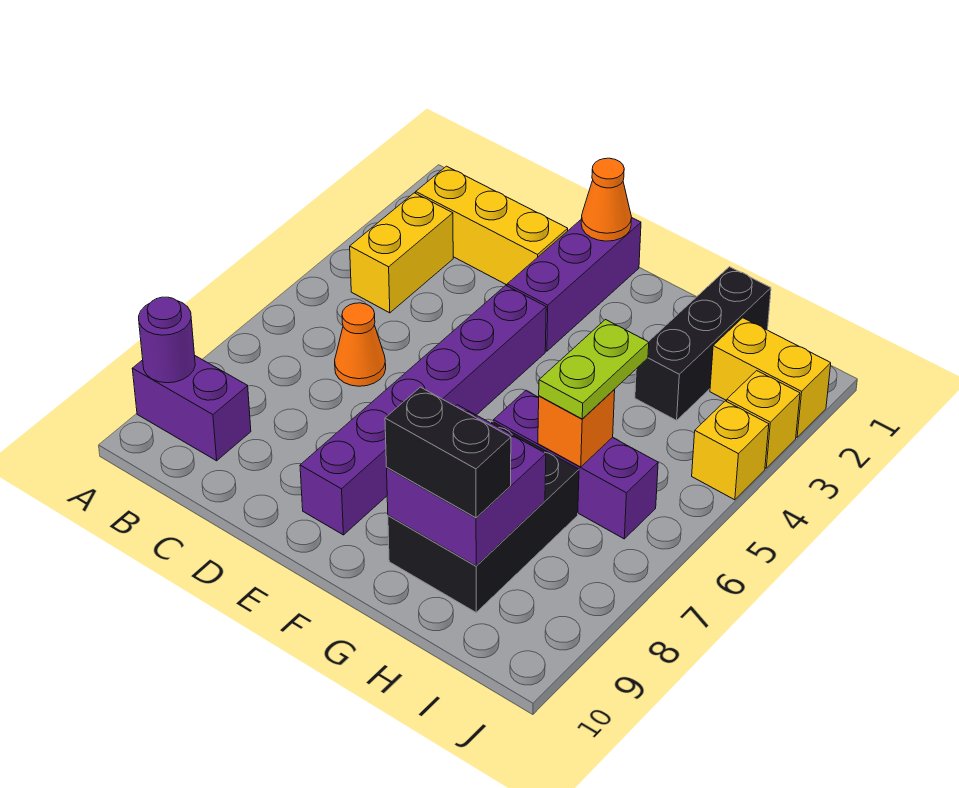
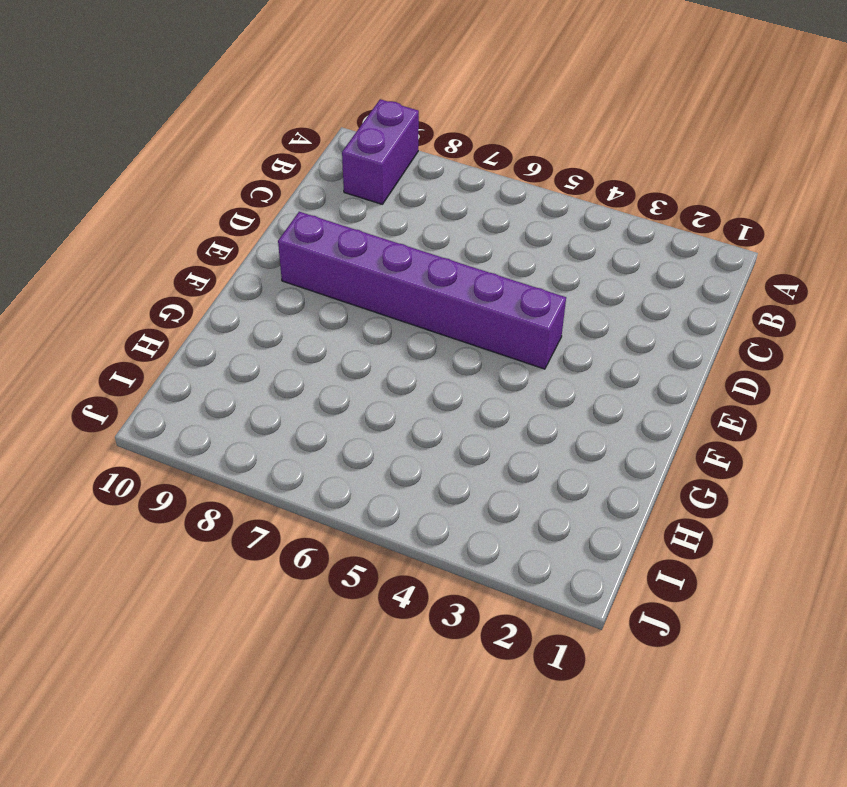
none -> yellow 1x3 brick [416,166,568,285]
none -> yellow 1x2 brick [350,193,453,313]
none -> orange 1x1 cone [335,303,386,386]

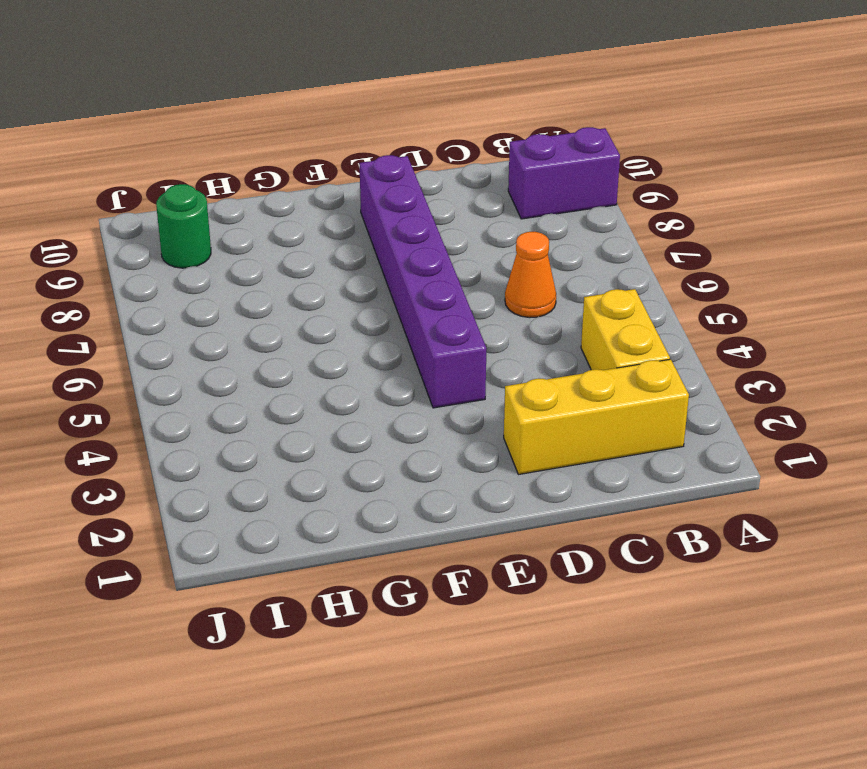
green 1x1 round brick [156,184,211,268] -> none
none -> purple 1x3 brick [507,218,641,351]
none -> purple 1x3 brick [493,391,658,539]
none -> black 2x3 brick [388,421,579,612]

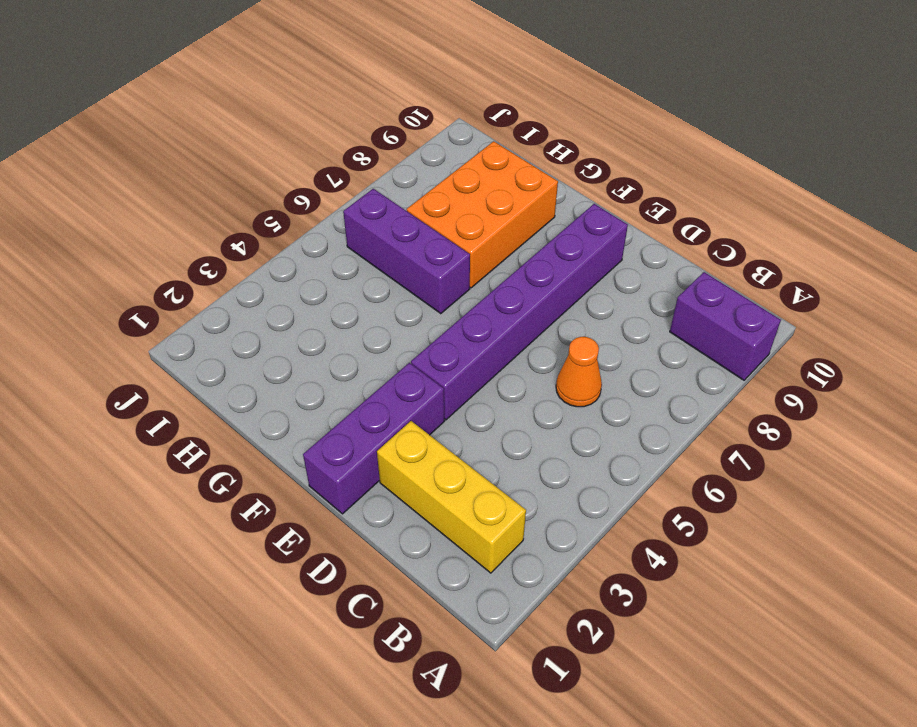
orange 2x3 brick [407,141,558,288] -> black 2x3 brick [388,421,579,612]
none -> yellow 1x2 brick [350,193,453,313]
none -> black 1x3 brick [635,267,771,420]
none -> yellow 1x2 brick [710,318,831,437]

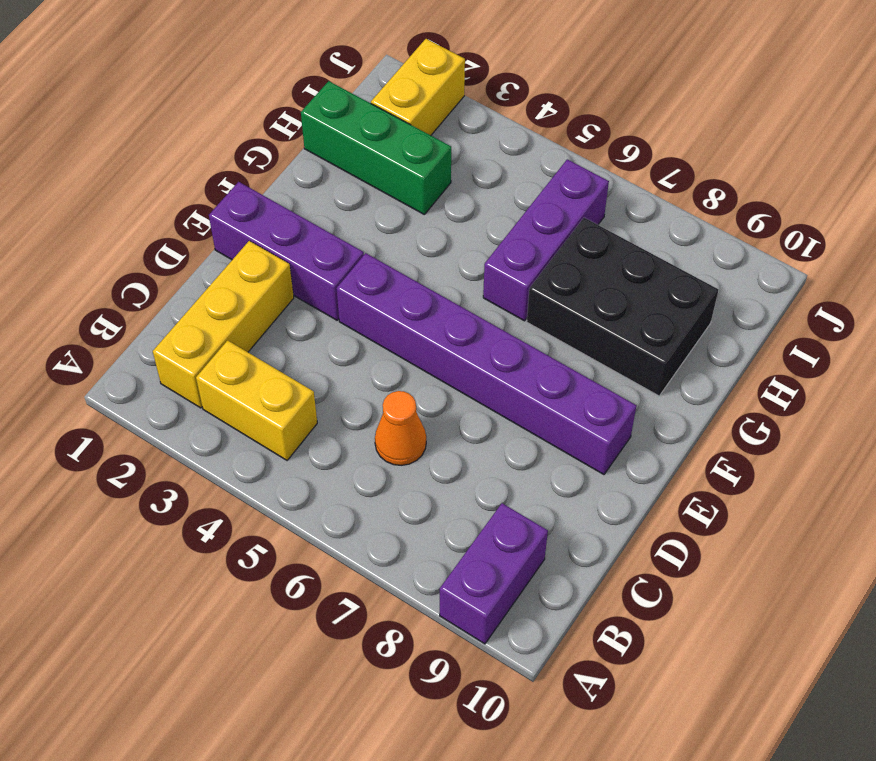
green 1x3 brick [301,81,451,215] -> black 1x3 brick [635,267,771,420]
none -> yellow 1x1 brick [727,371,800,468]
none -> yellow 1x1 brick [692,401,769,500]
none -> purple 1x1 round brick [139,297,195,383]

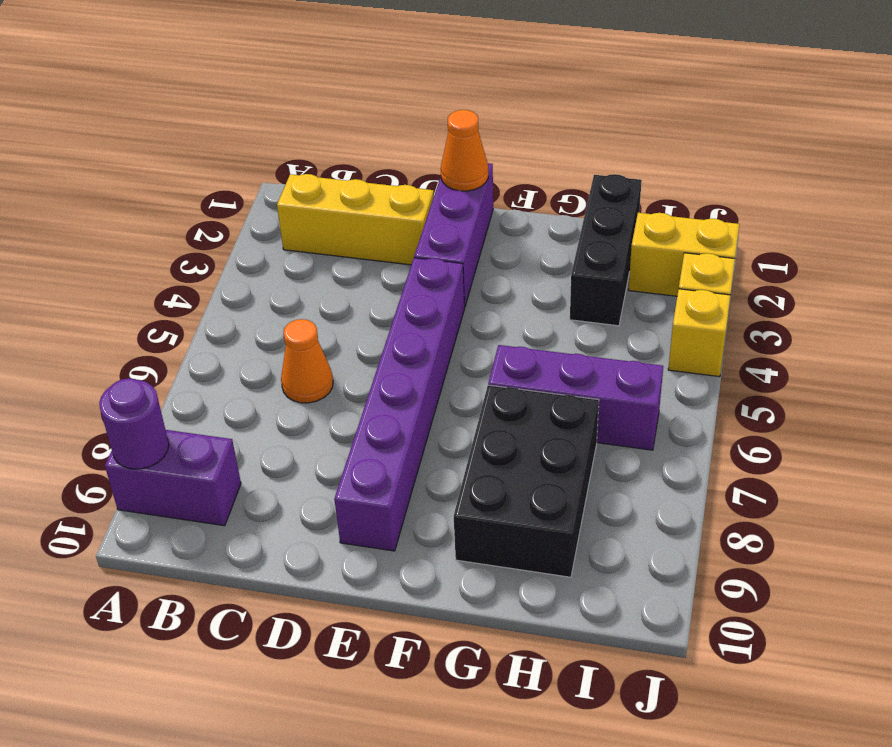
none -> yellow 1x2 brick [350,193,453,313]
none -> purple 2x2 brick [387,405,546,566]
none -> orange 1x1 brick [538,390,615,467]

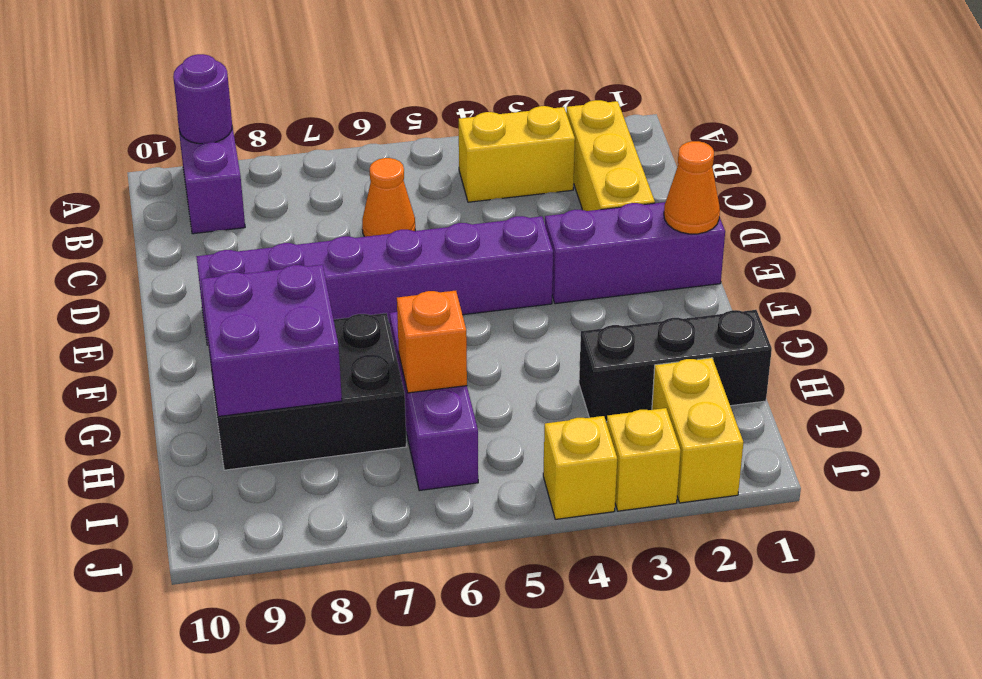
none -> black 1x2 brick [385,387,511,518]
none -> lime 1x2 plate [539,320,649,419]

